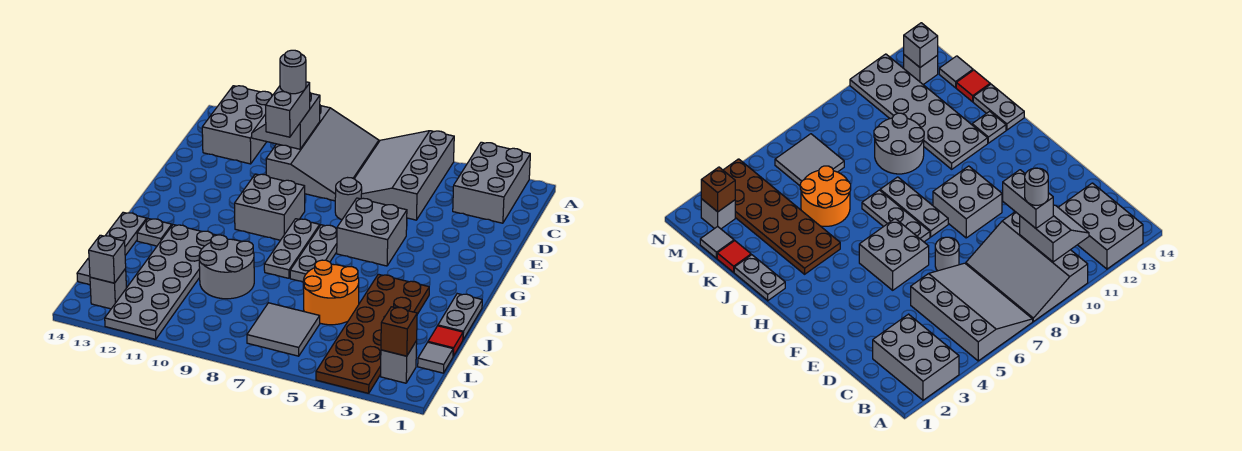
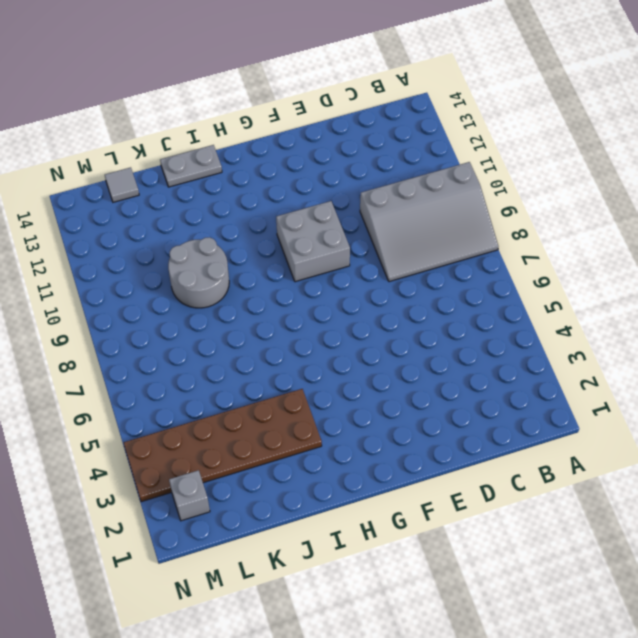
none -> grey 2x3 brick [453,142,530,223]
none -> grey 3x4 slope [354,131,454,220]
none -> grey 2x3 brick [202,86,273,164]

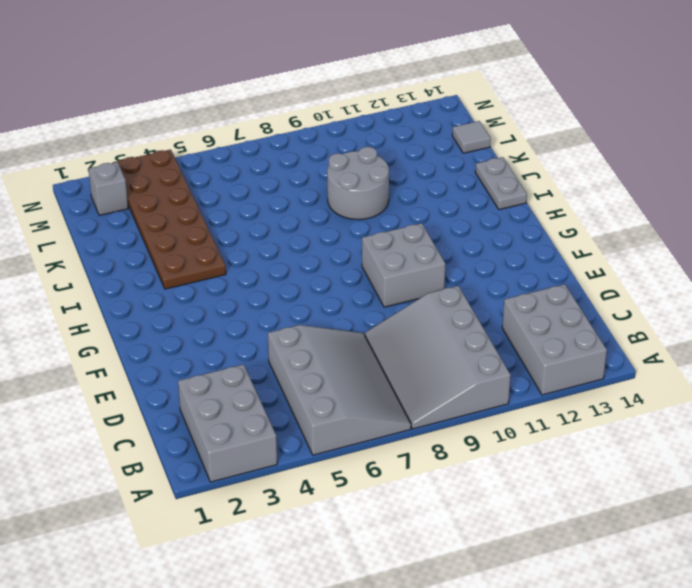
none -> grey 1x1 round brick [335,178,362,219]
none -> grey 2x2 brick [337,198,407,266]
none -> grey 1x3 plate [290,225,337,282]

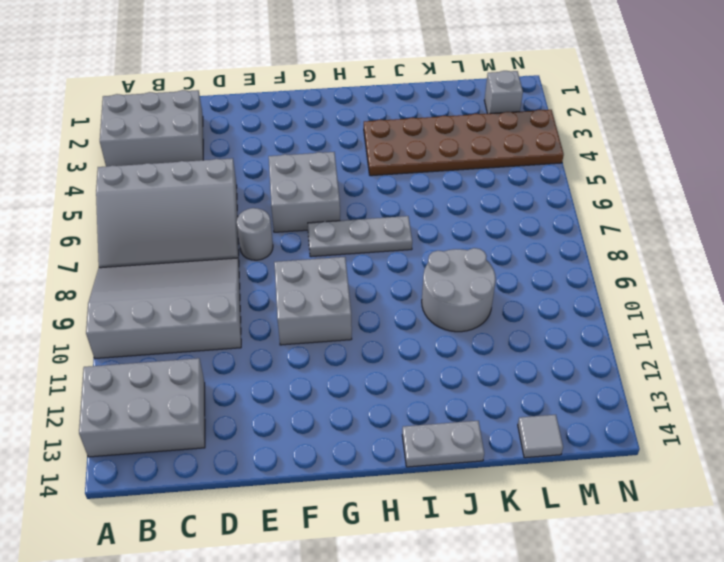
none -> grey 1x3 plate [264,219,320,278]
none -> grey 1x2 plate [438,294,482,339]
none -> grey 2x6 plate [105,225,216,339]

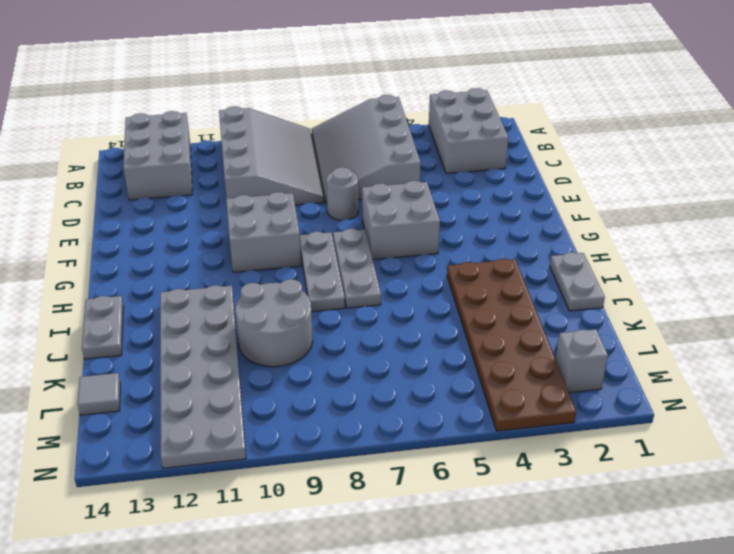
none -> grey 1x1 plate [137,219,172,246]
none -> orange 2x2 round brick [303,260,359,325]
none -> red 1x1 tile [428,326,463,356]

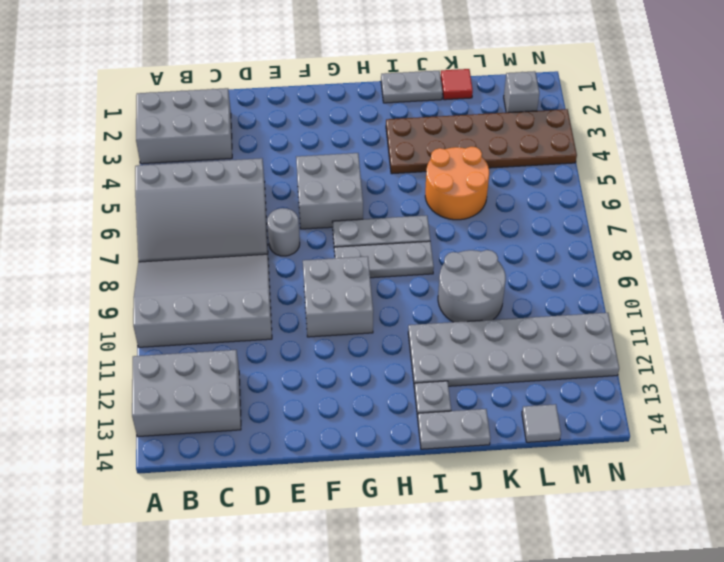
none -> red 1x1 tile [956,70,990,102]
none -> grey 1x1 tile [418,342,453,373]
none -> grey 2x2 tile [247,303,320,356]

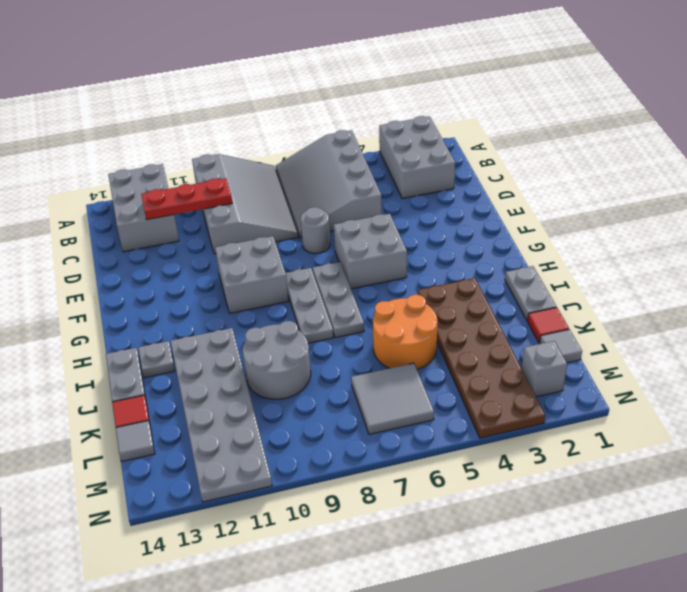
red 1x3 plate [141,178,232,220] -> grey 2x2 slope [252,93,320,149]
none -> grey 1x1 brick [90,269,126,309]
none -> brown 1x1 brick [381,307,417,356]
none -> grey 1x1 brick [89,235,126,283]

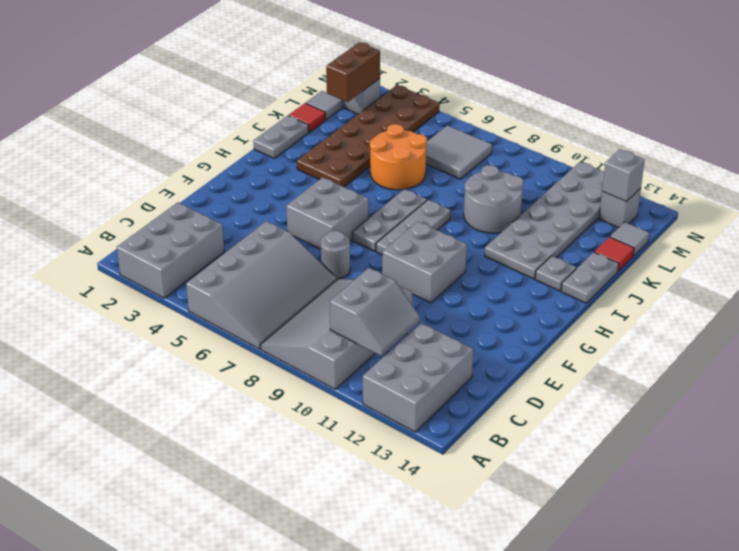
brown 1x2 brick [326,42,380,102] -> brown 1x1 brick [381,307,417,356]
none -> grey 1x2 brick [266,82,310,137]
none -> grey 1x1 round brick [280,50,306,94]

